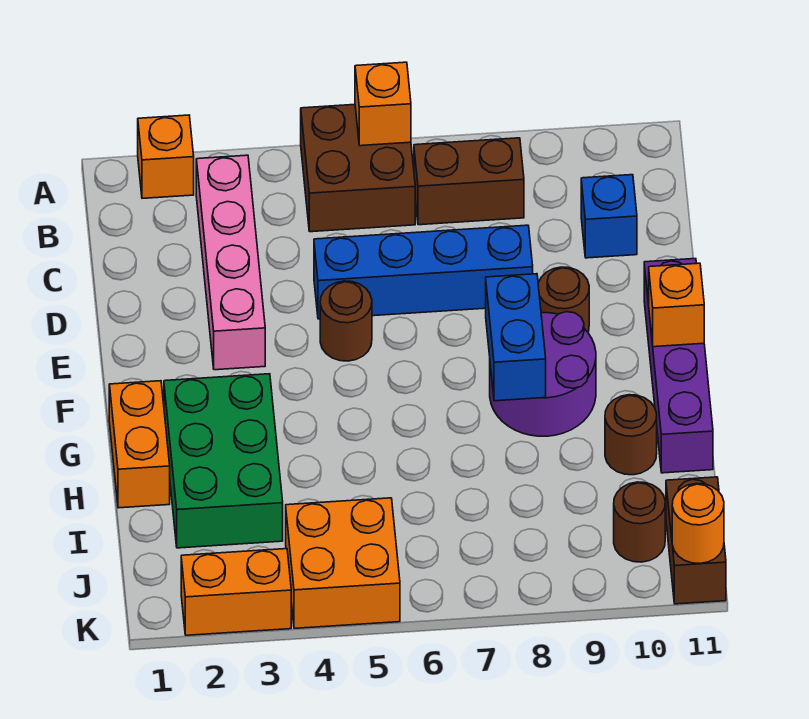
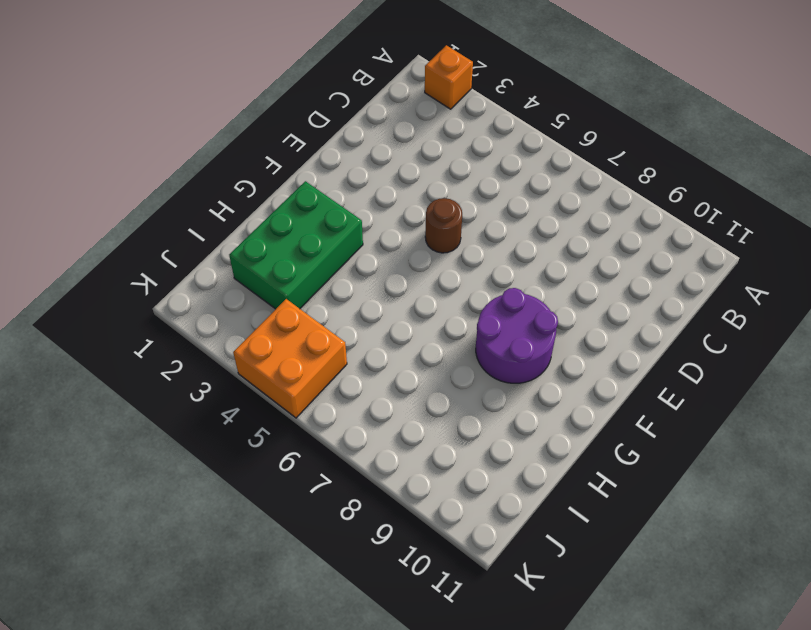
none -> brown 2x2 brick [301,105,415,232]
none -> pink 1x4 brick [196,155,265,370]
none -> brown 1x2 brick [414,138,524,225]

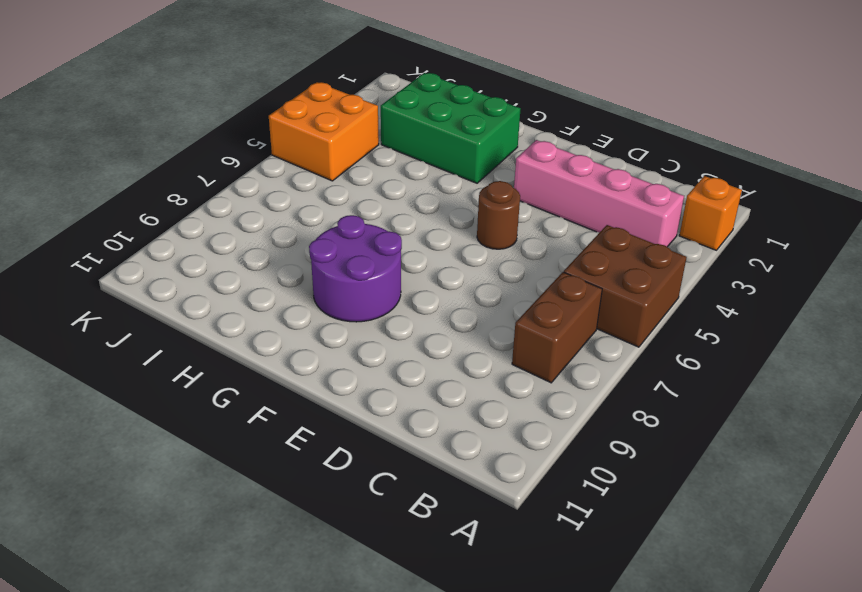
none -> blue 1x1 brick [581,175,637,258]
none -> blue 1x4 brick [314,225,533,319]
none -> brown 1x1 round brick [538,267,589,332]

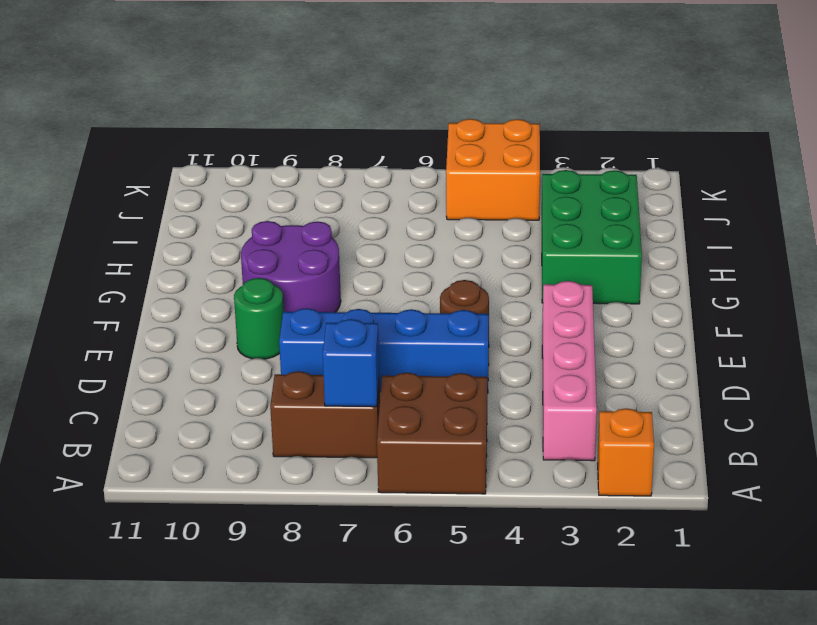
blue 1x1 brick [323,319,379,407] -> blue 1x1 brick moved to [581,175,637,258]
green 1x1 round brick [234,278,284,359] -> brown 1x1 round brick [538,267,589,332]
none -> purple 1x4 brick [644,259,713,473]
none -> orange 1x2 brick [109,381,170,508]
none -> brown 1x1 round brick [605,395,657,475]

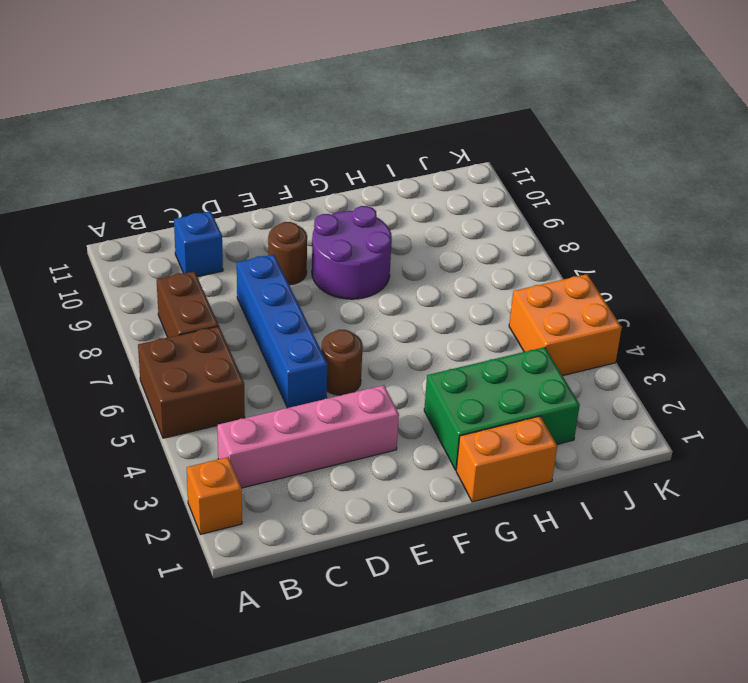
none -> purple 1x4 brick [644,259,713,473]
none -> brown 1x1 round brick [605,395,657,475]
none -> brown 1x1 round brick [614,482,665,562]

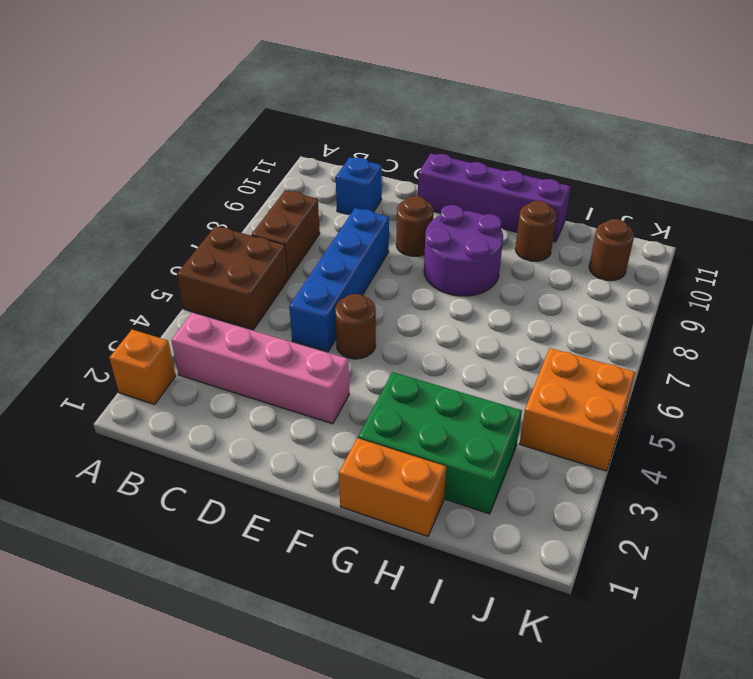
none -> brown 1x2 brick [666,477,726,604]
none -> orange 1x2 brick [181,549,291,635]
none -> orange 1x1 brick [355,62,411,146]

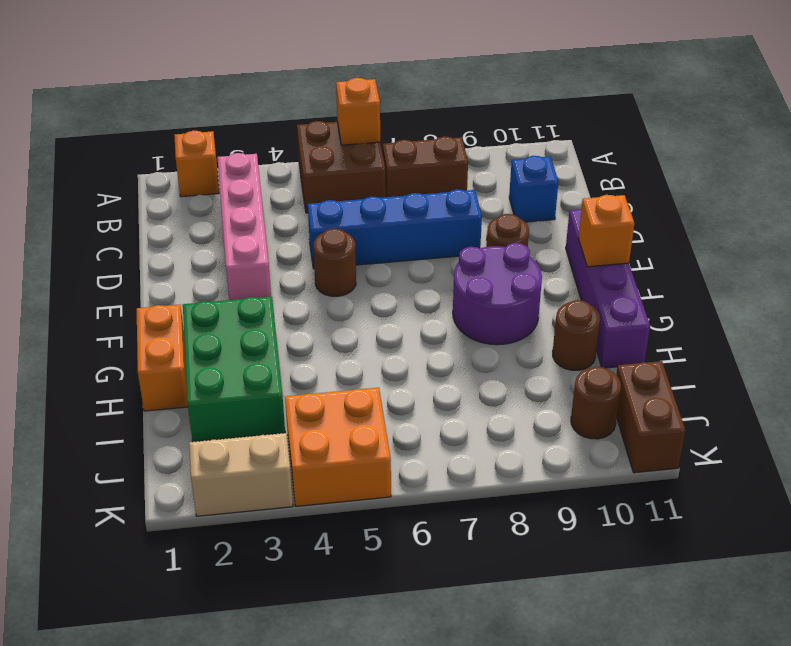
tan 1x2 brick [189,433,293,516] -> orange 1x2 brick [181,549,291,635]
none -> blue 1x2 brick [486,274,546,401]
none -> orange 1x1 round brick [672,483,724,563]

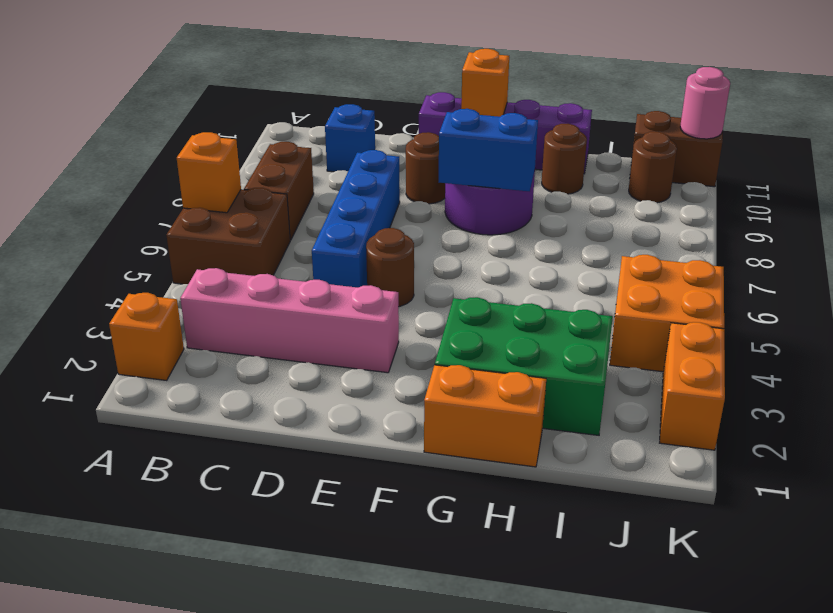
pink 1x1 round brick [680,67,730,139] -> orange 1x1 round brick [672,483,724,563]

